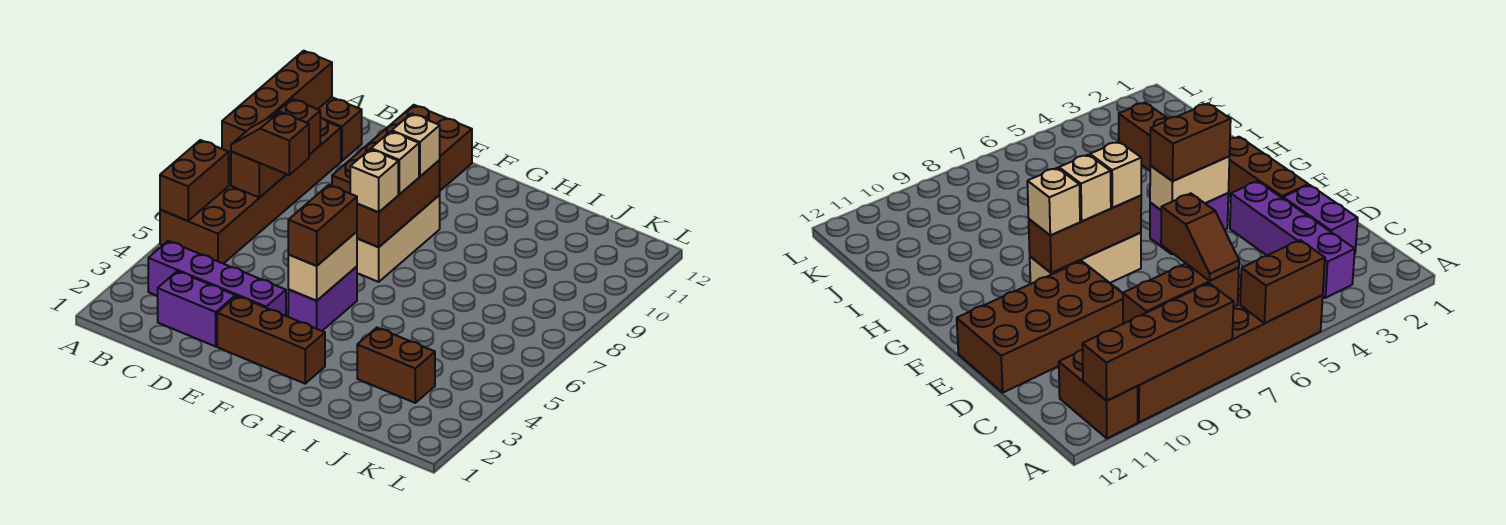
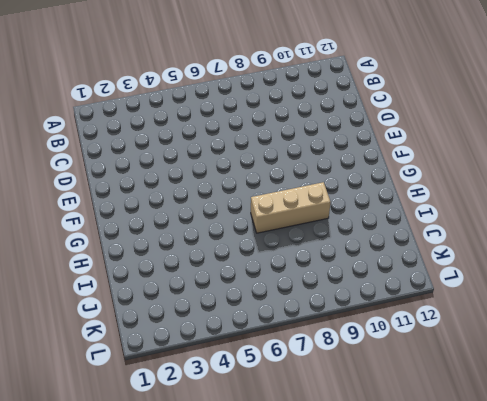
tan 1x3 brick [251,182,330,233] -> tan 1x3 brick moved to [357,195,440,282]
none -> brown 2x6 brick [160,118,341,264]
none -> brown 1x2 brick [318,97,362,161]
none -> purple 1x4 brick [148,241,286,316]

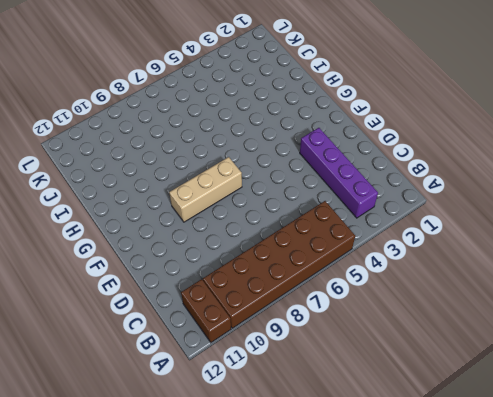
none -> purple 1x2 brick [158,271,235,346]
none -> brown 2x4 brick [332,105,472,193]
none -> brown 1x3 brick [217,296,325,384]

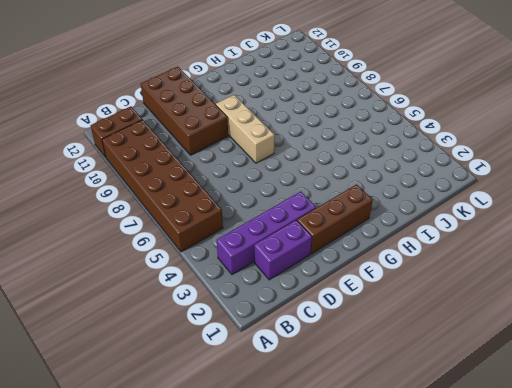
none -> purple 1x2 brick [288,267,357,331]
none -> brown 1x2 brick [357,328,435,403]
none -> brown 1x2 brick [160,140,229,221]

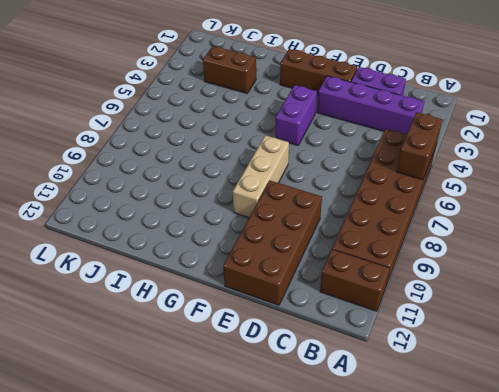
none -> brown 1x4 brick [222,51,332,159]
none -> brown 1x3 brick [231,99,320,198]
none -> tan 1x2 brick [288,232,357,301]

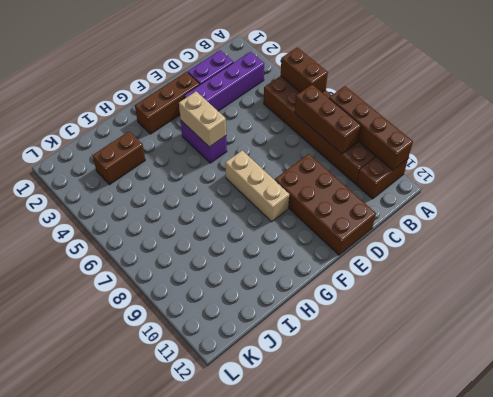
none -> brown 1x3 brick [357,160,440,247]
none -> brown 1x2 slope [231,112,309,175]
none -> brown 1x2 brick [288,185,357,266]

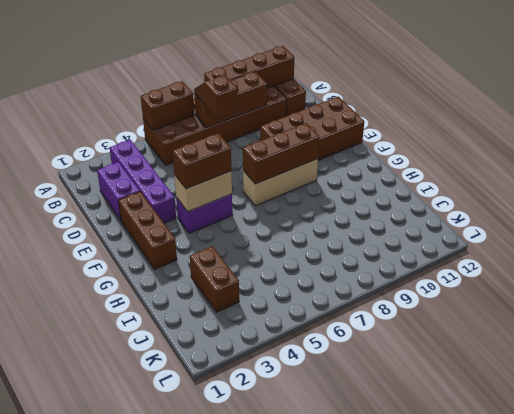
none -> tan 1x1 brick [350,149,398,212]
none -> tan 1x1 brick [371,131,419,194]
none -> tan 1x1 brick [392,114,440,176]

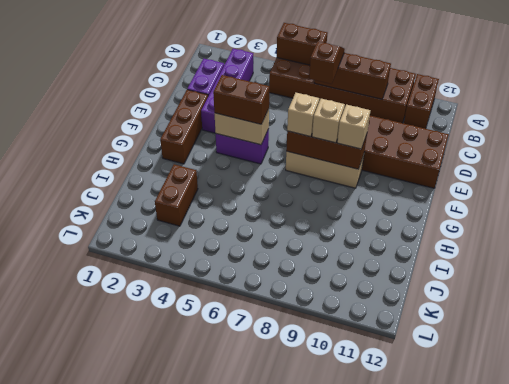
none -> brown 1x4 brick [222,51,332,159]

